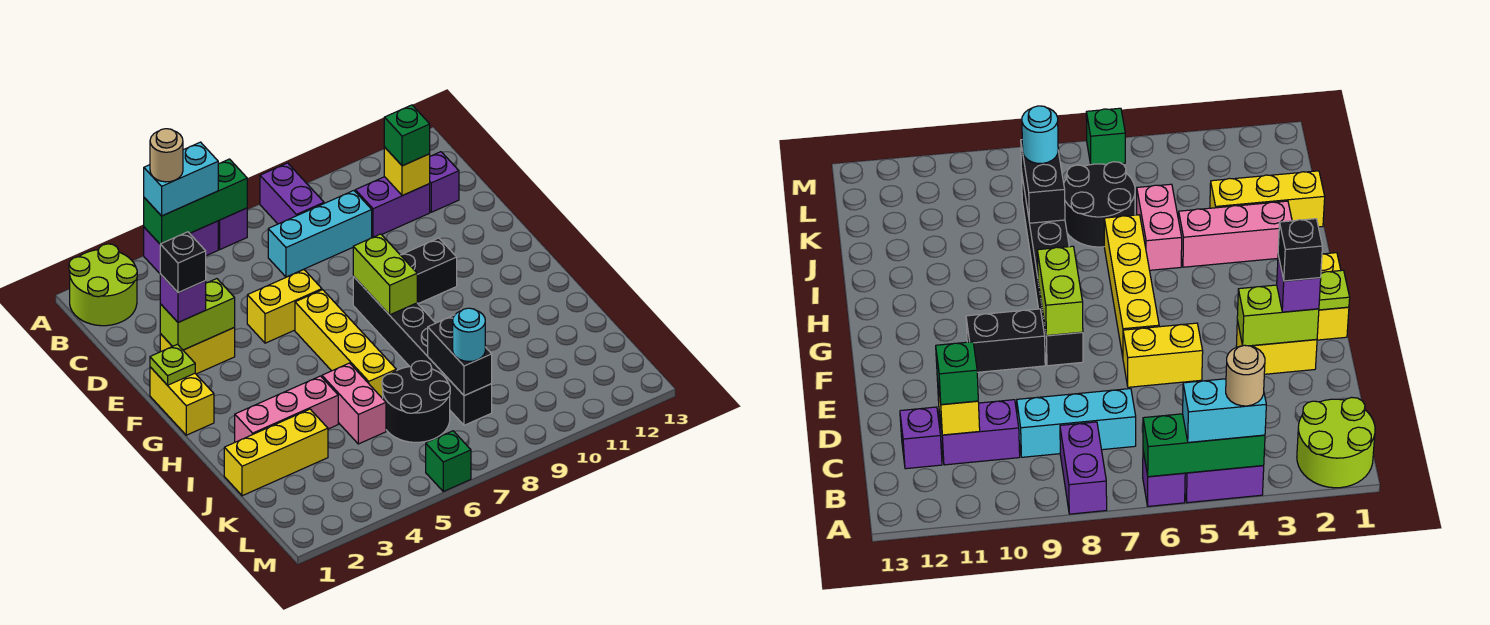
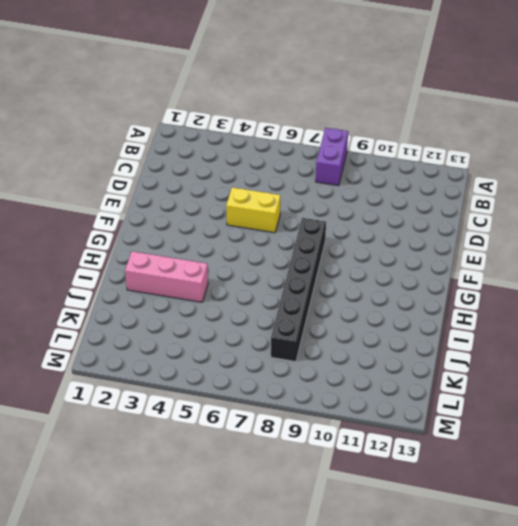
none -> lime 2x2 round brick [69,244,137,326]
none -> purple 1x2 brick [144,221,218,273]
none -> purple 1x1 brick [218,208,247,249]
none -> cyan 1x3 brick [268,191,372,277]

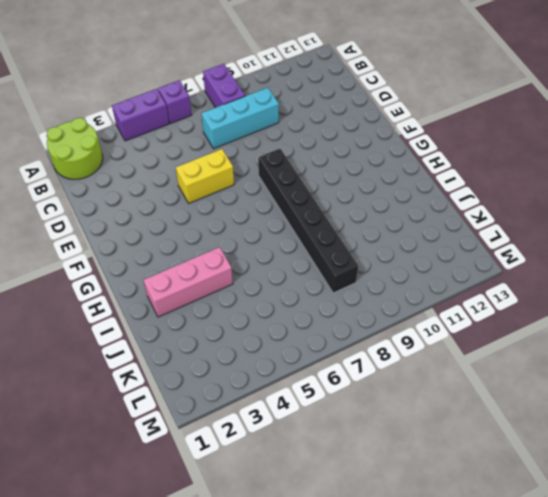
none -> purple 1x2 brick [355,177,430,238]
none -> purple 1x1 brick [429,152,459,212]
none -> yellow 1x2 brick [160,328,235,374]
none -> yellow 1x2 brick [150,367,214,435]

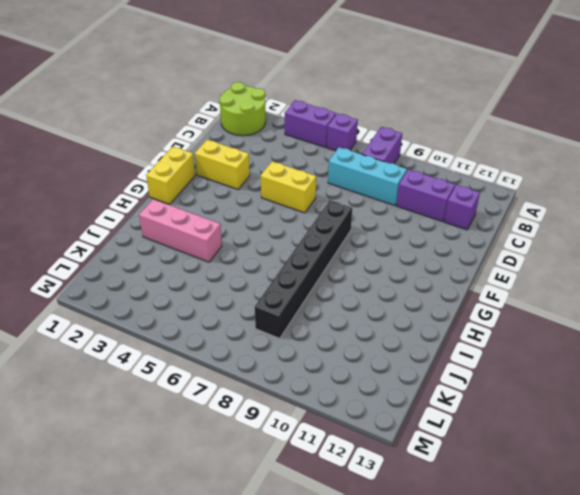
none -> yellow 1x4 brick [295,290,396,399]
none -> black 1x2 brick [401,238,457,304]
none -> pink 1x2 brick [322,363,386,444]
none -> yellow 1x3 brick [224,409,328,496]

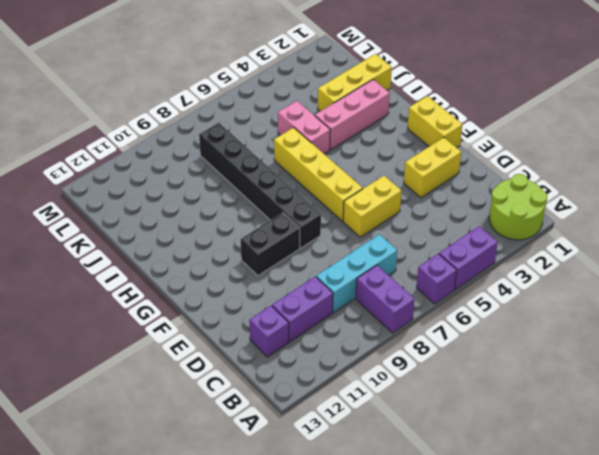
none -> black 2x2 round brick [382,361,450,442]
none -> green 1x1 brick [426,431,471,491]
none -> green 1x3 brick [144,159,247,244]
none -> yellow 1x1 brick [384,147,430,196]

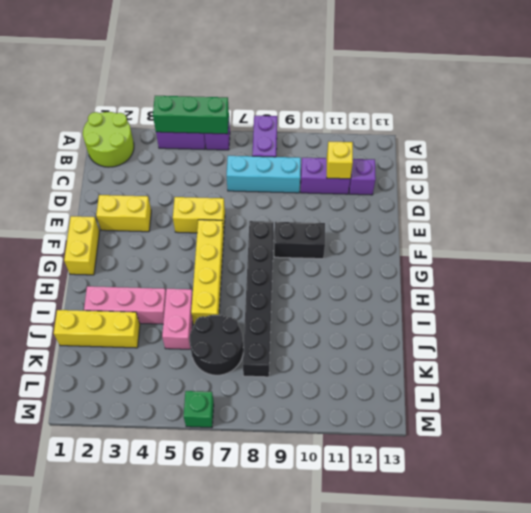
none -> lime 1x2 brick [160,279,235,350]
none -> lime 1x1 plate [150,344,195,385]
none -> lime 1x2 brick [353,234,417,315]
none -> black 1x2 brick [428,315,492,396]

